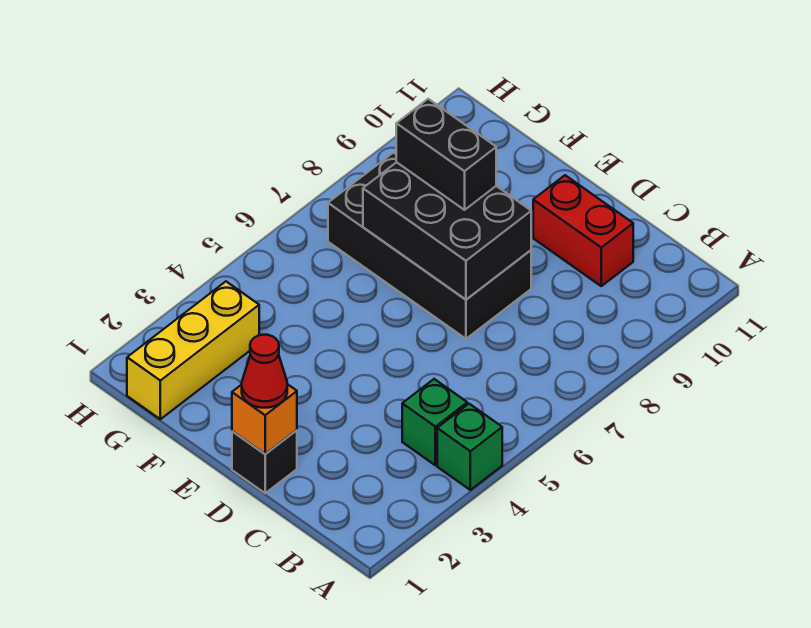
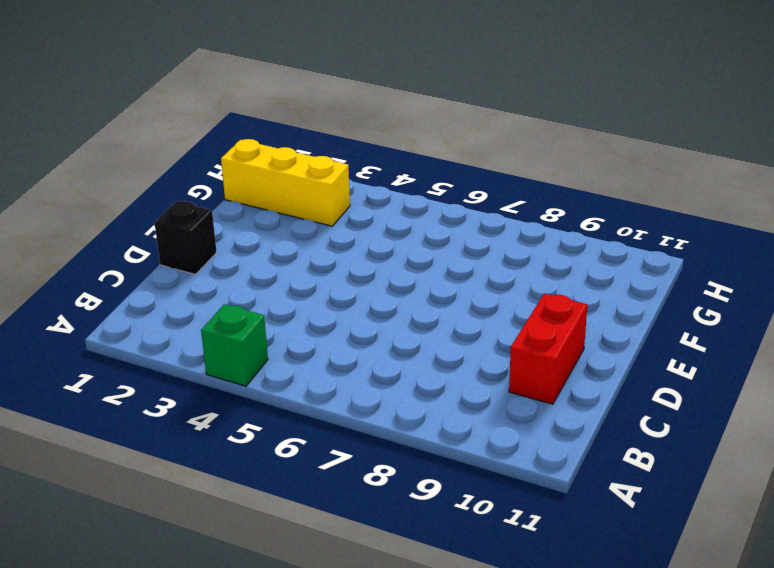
none -> green 1x1 brick [402,379,467,465]
none -> black 2x4 brick [328,153,531,339]

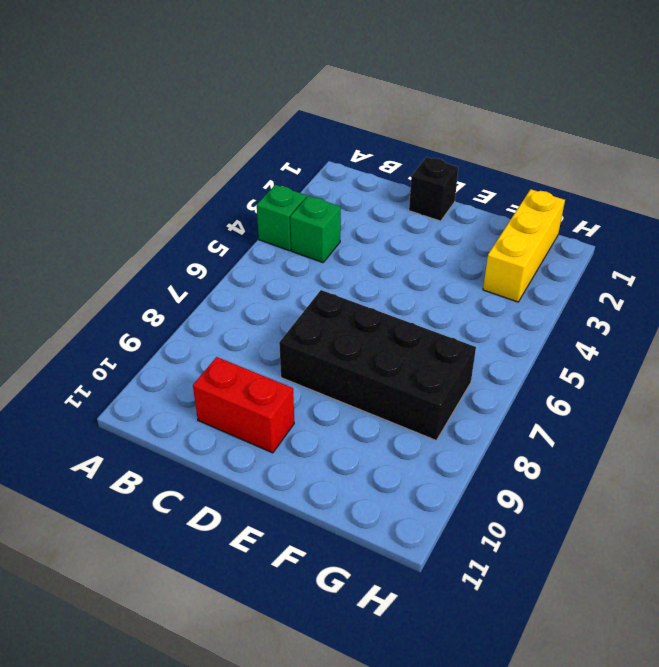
none -> orange 1x1 brick [232,384,297,454]
none -> black 2x3 brick [363,162,531,299]

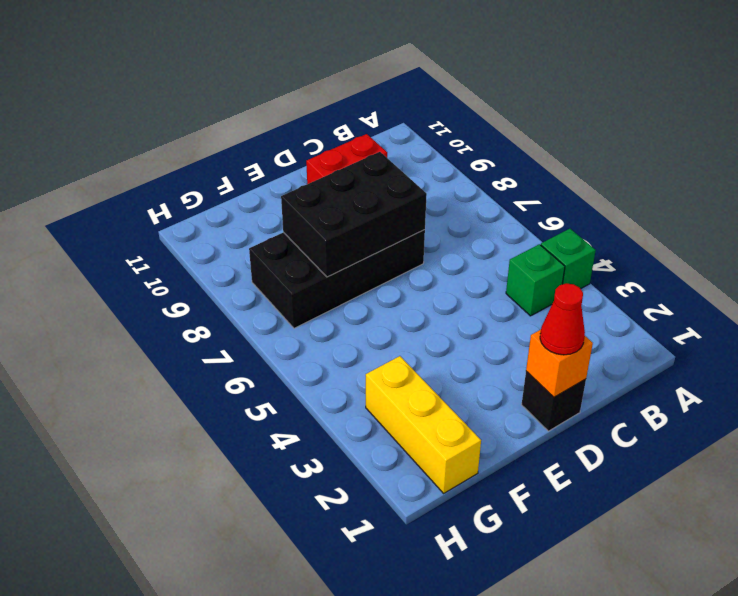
none -> black 1x2 brick [396,99,496,210]

